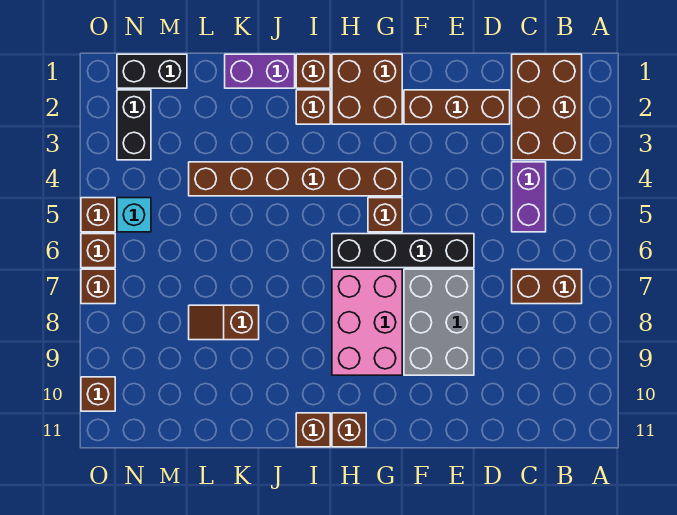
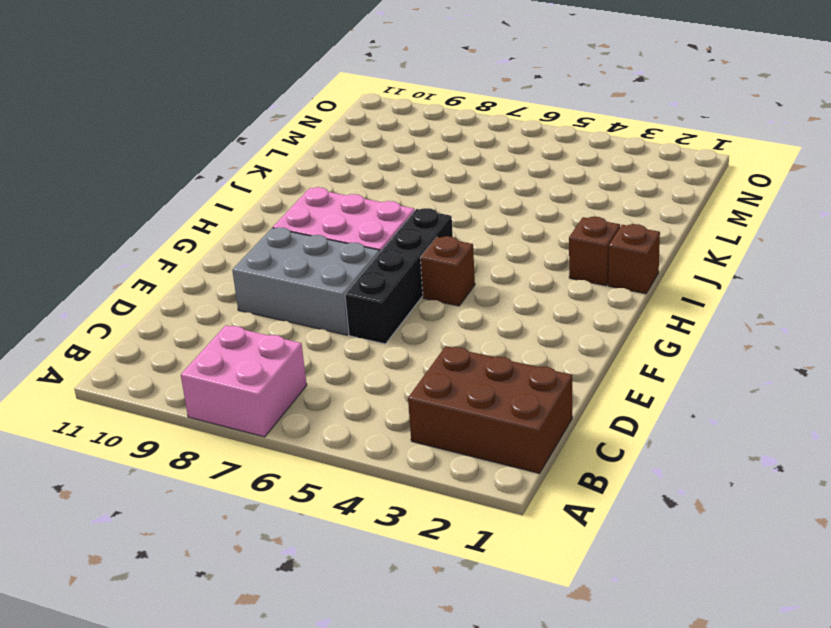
pink 2x2 brick [181,325,307,437] -> brown 1x2 brick [512,269,582,304]
none -> purple 1x2 brick [512,162,546,232]
none -> brown 1x3 brick [404,90,510,124]
none -> brown 2x2 brick [332,54,402,124]

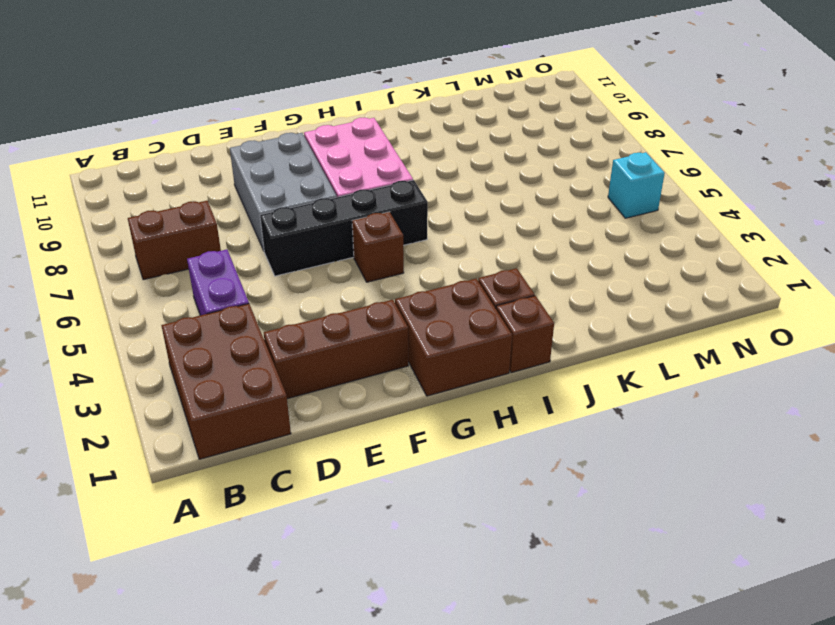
none -> brown 1x6 brick [189,162,402,196]
none -> brown 1x1 brick [332,413,366,447]
none -> brown 1x1 brick [296,413,330,447]

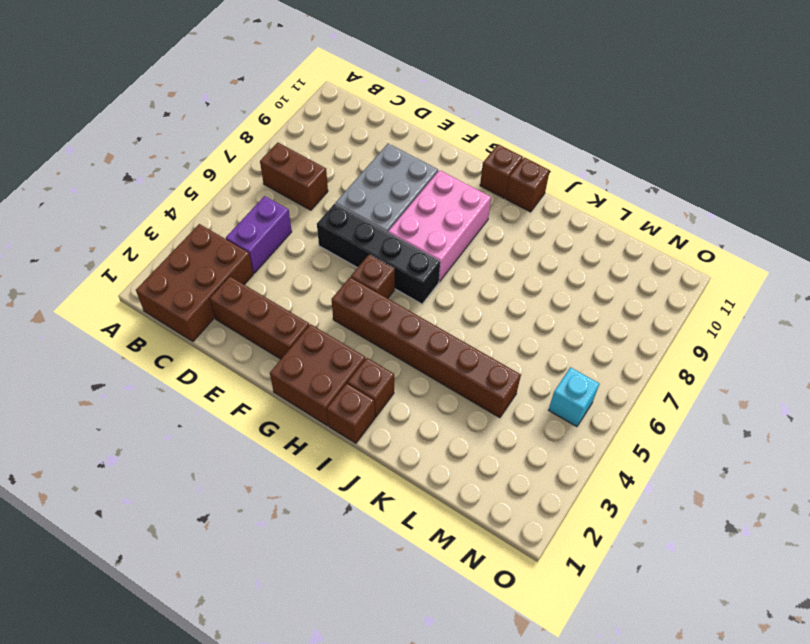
none -> purple 1x2 brick [225,54,295,88]
none -> brown 1x2 slope [189,305,259,340]
none -> black 1x2 brick [117,54,187,88]

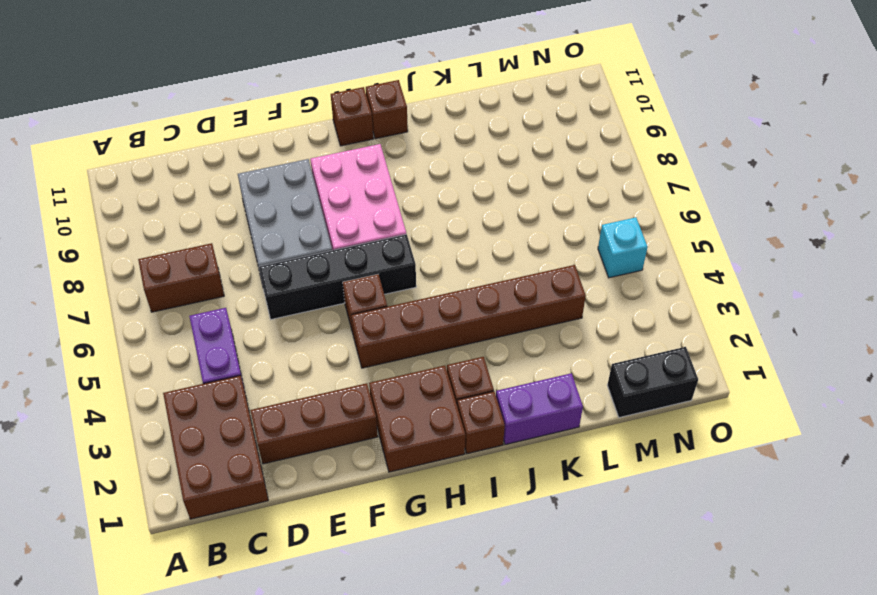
none -> brown 1x2 slope [189,305,259,340]
none -> black 1x2 brick [117,90,151,160]
none -> brown 1x1 brick [81,198,115,232]

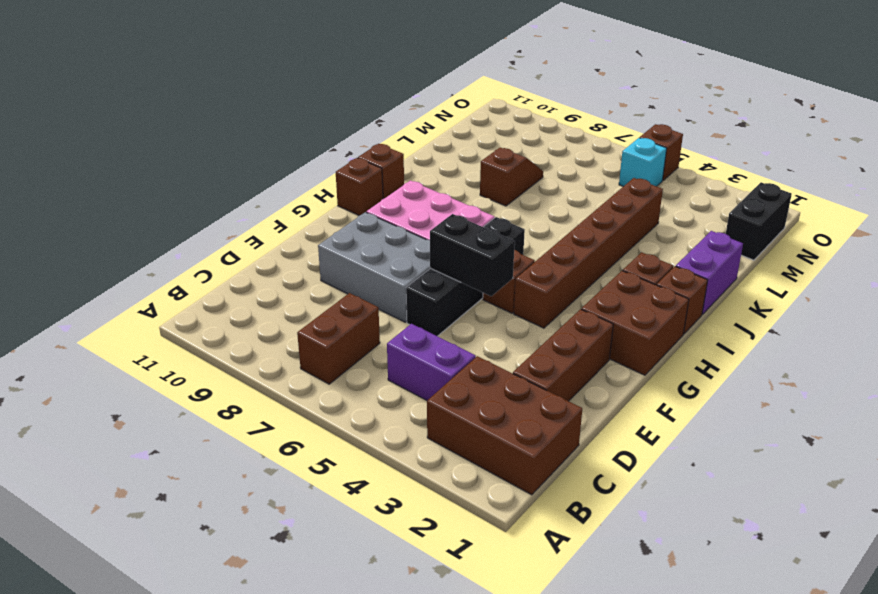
black 1x2 brick [430,214,515,296] -> black 1x2 brick moved to [117,90,151,160]
none -> brown 1x1 brick [81,234,115,268]
none -> brown 1x1 brick [81,269,115,304]
none -> brown 1x1 brick [81,377,115,411]

